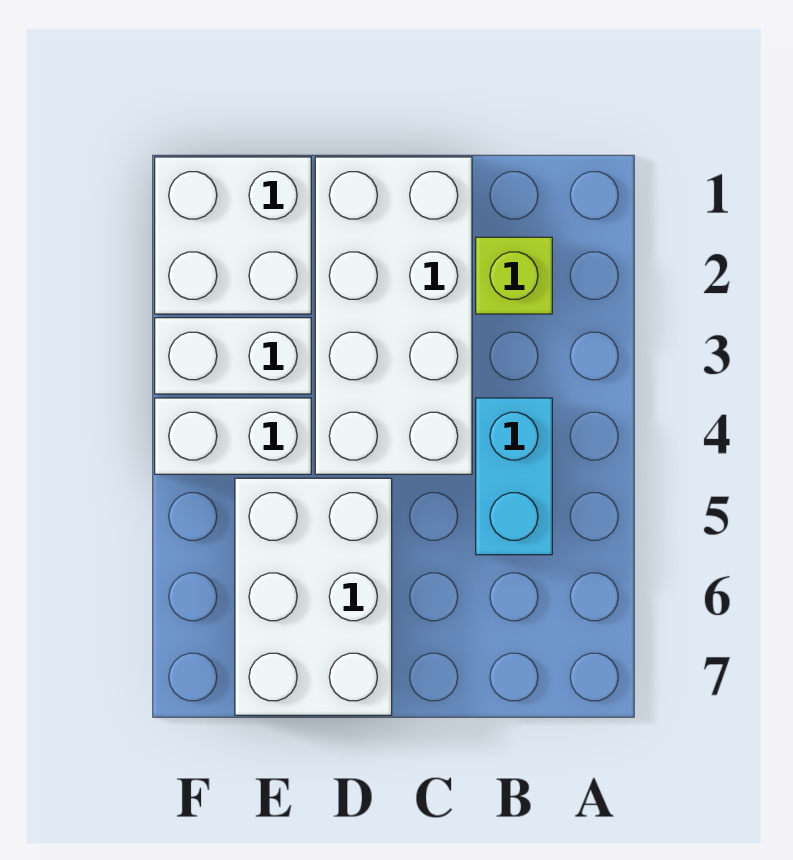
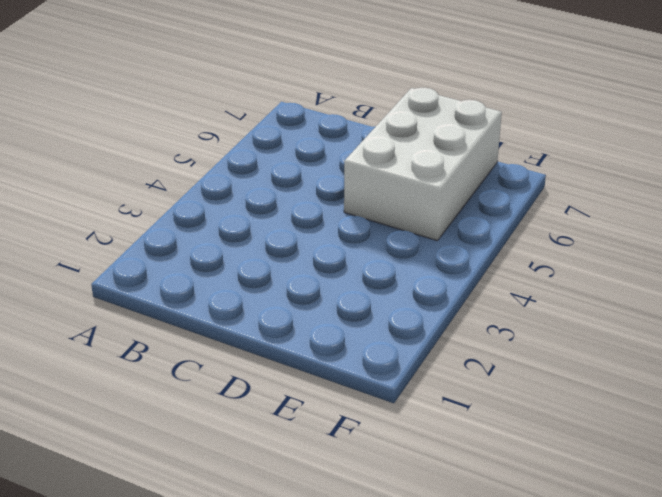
none -> lime 1x1 brick [476,237,552,314]
none -> cyan 1x2 brick [476,398,552,555]

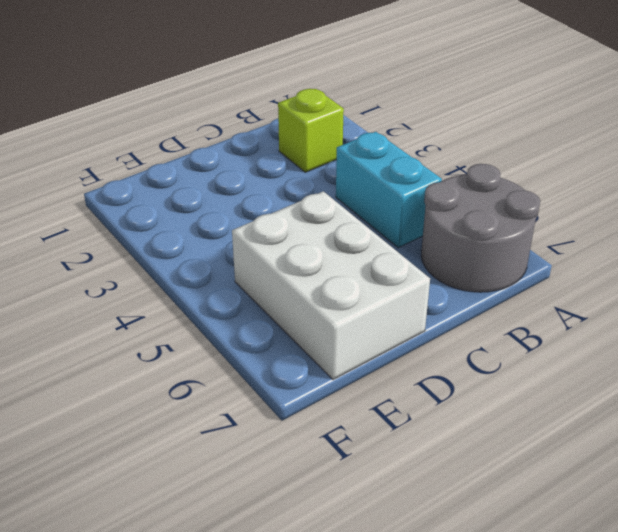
grey 2x2 round brick [421,164,540,292] -> none
none -> white 2x4 brick [315,157,472,474]
none -> white 2x2 brick [155,157,311,314]

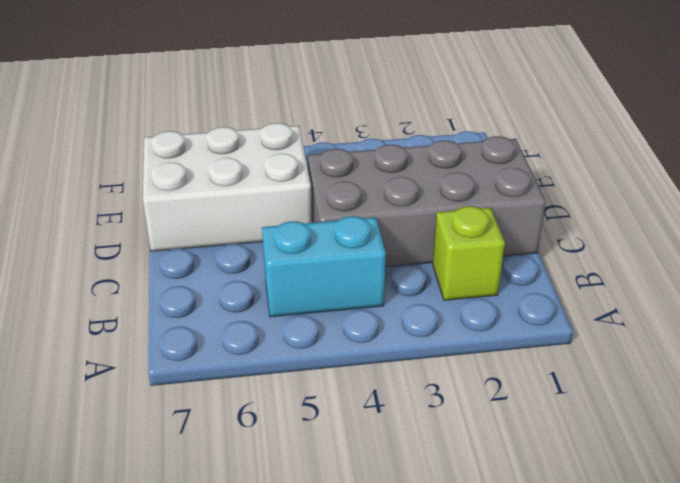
grey 2x4 brick [308,136,546,267] -> white 2x4 brick [315,157,472,474]
none -> white 2x2 brick [155,157,311,314]
none -> white 1x2 brick [155,318,311,394]

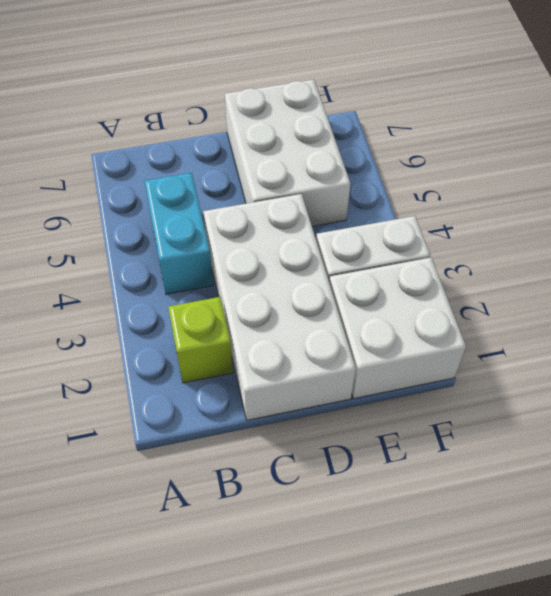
none -> white 1x2 brick [155,398,311,474]

